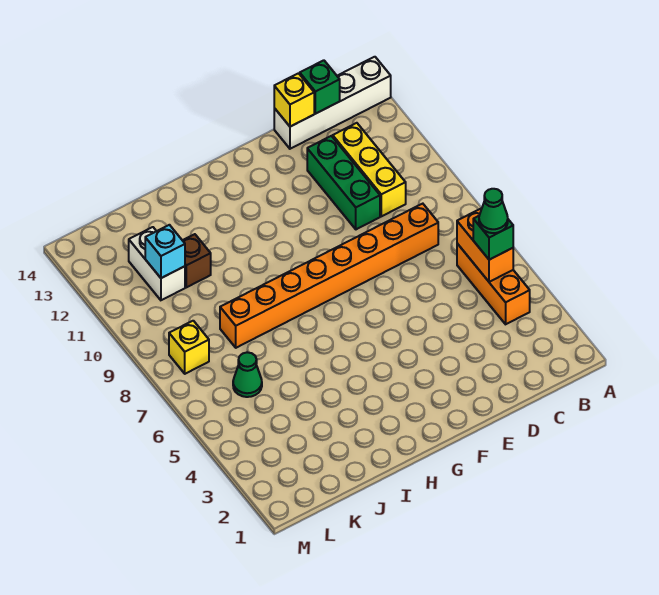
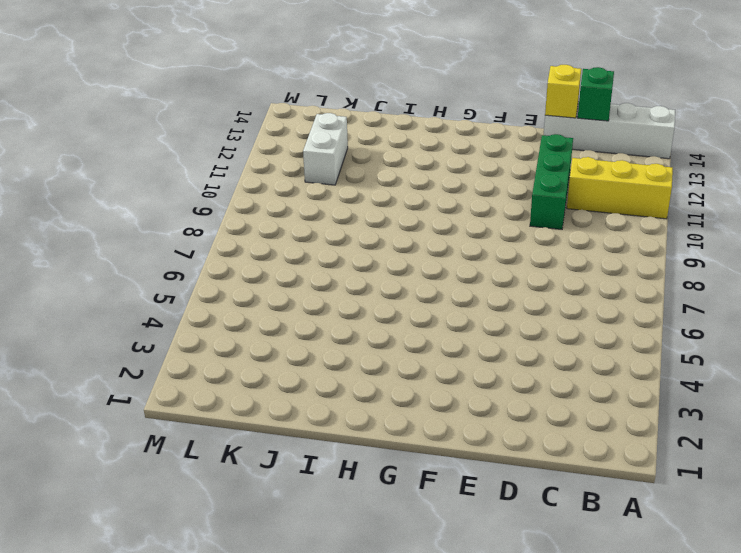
yellow 1x3 brick [567,157,673,219] -> yellow 1x3 brick turned to [333,123,406,216]
none -> orange 1x3 brick [457,244,530,324]
none -> orange 1x8 brick [220,204,438,348]
none -> brown 1x1 brick [182,234,211,287]

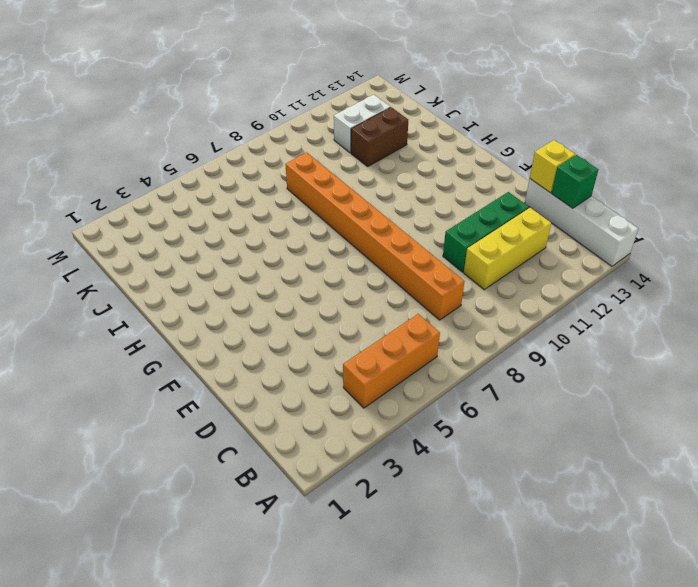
brown 1x2 brick [351,107,408,166] -> brown 1x1 brick [182,234,211,287]
none -> green 1x1 cone [233,352,262,397]
none -> yellow 1x1 brick [169,321,209,374]
none -> orange 1x2 brick [457,209,513,282]

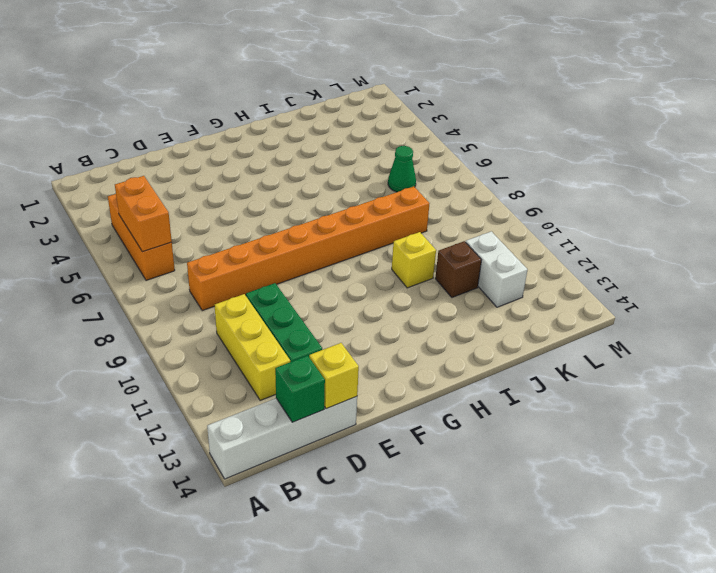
yellow 1x1 brick [392,232,436,288] -> yellow 1x1 brick moved to [169,321,209,374]
none -> cyan 1x1 brick [145,225,185,278]
none -> green 1x1 brick [473,216,513,260]
none -> green 1x1 cone [479,189,508,233]

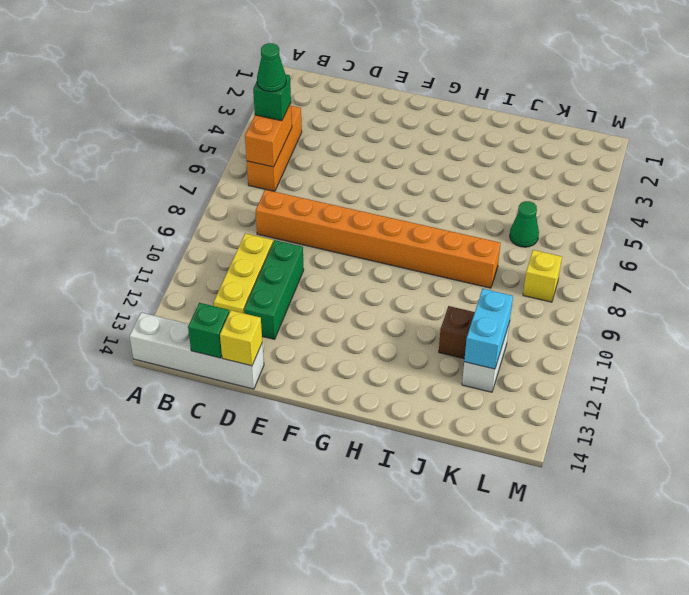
cyan 1x2 brick [464,289,513,369] -> cyan 1x1 brick [145,225,185,278]

